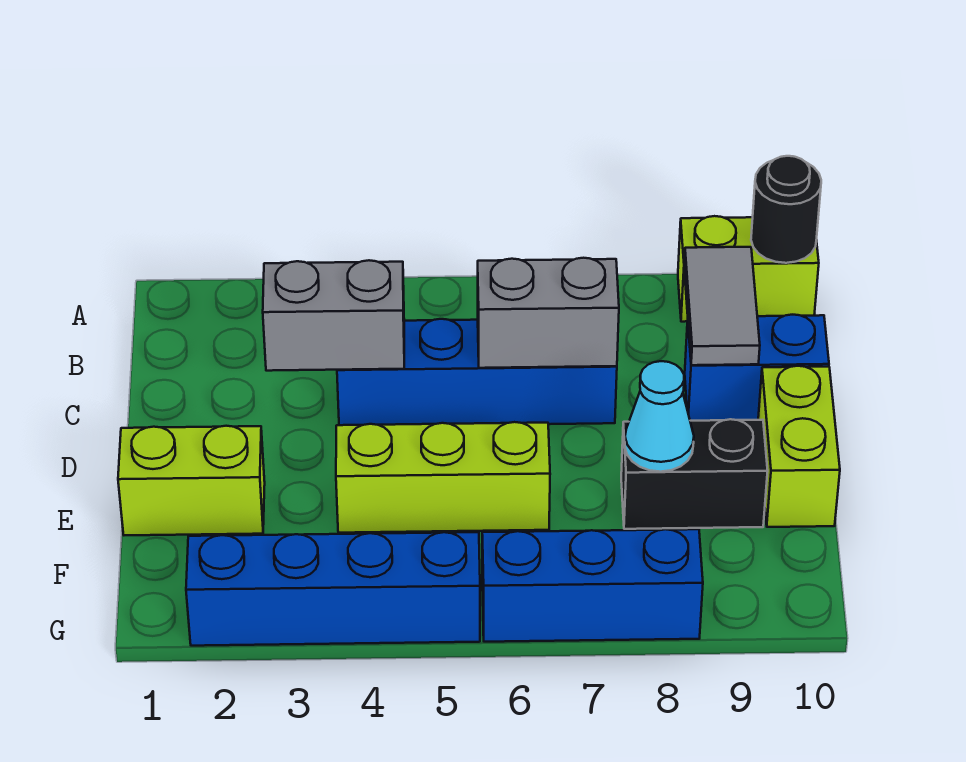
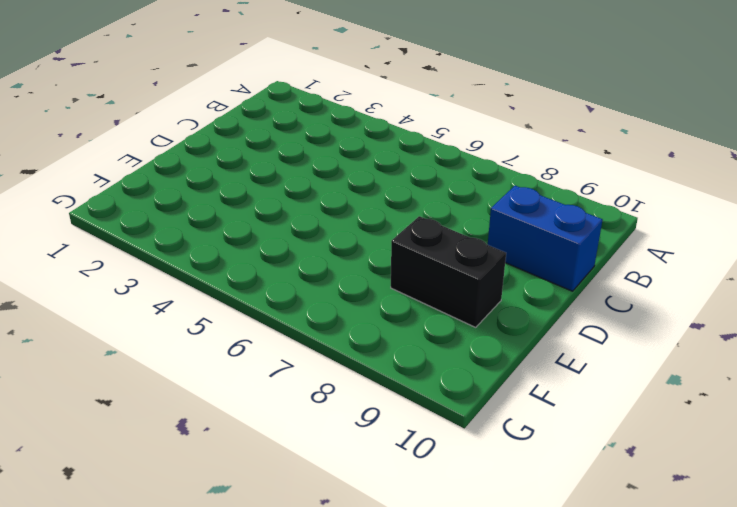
none -> lime 1x2 brick [678,216,819,322]
none -> blue 1x4 brick [337,319,617,425]
none -> lime 1x2 brick [758,366,840,527]

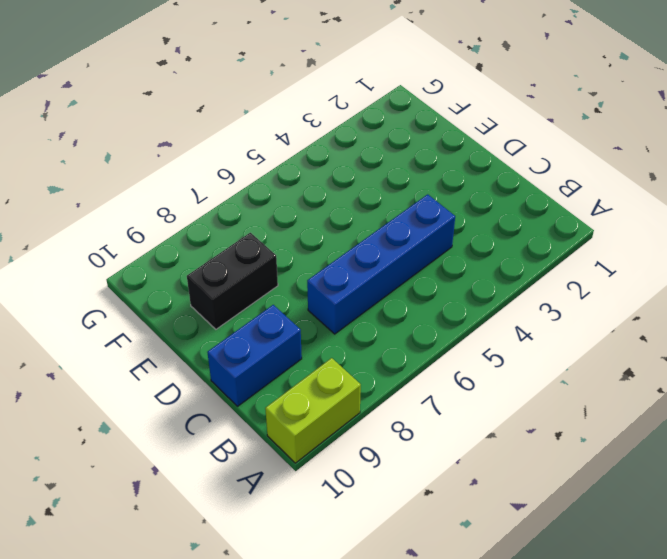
none -> lime 1x2 brick [758,366,840,527]
none -> lime 1x2 brick [118,426,265,535]
none -> lime 1x3 brick [336,422,550,533]

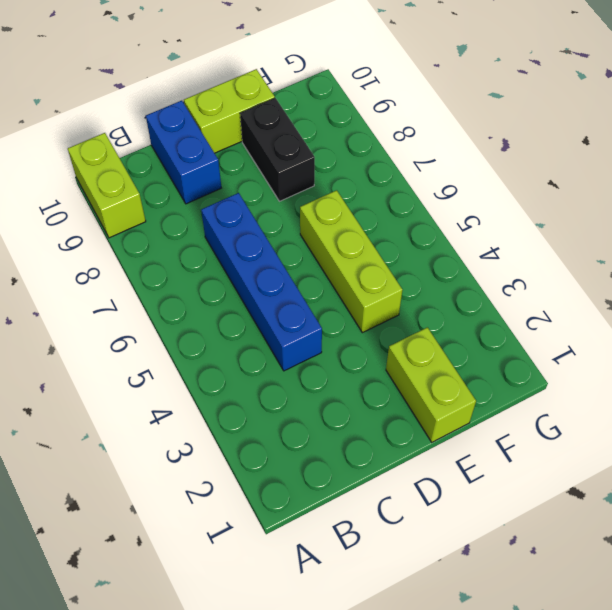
none -> blue 1x4 brick [186,532,480,646]
none -> blue 1x3 brick [482,529,703,642]
none -> black 1x1 round brick [751,156,821,263]

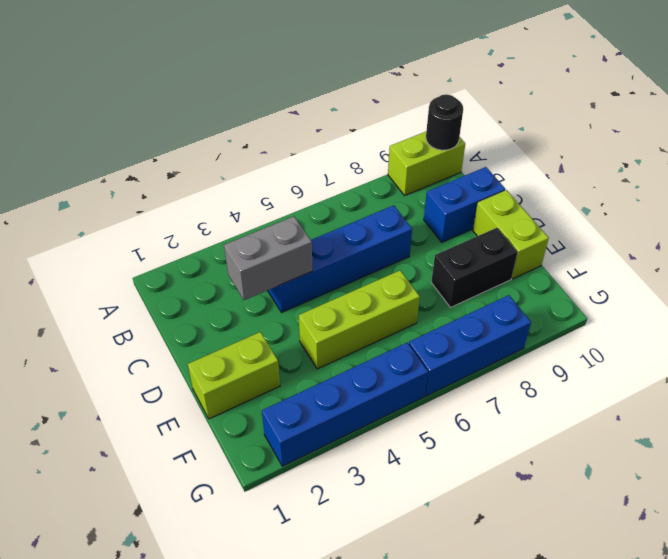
none -> grey 1x2 tile [684,247,760,365]
none -> grey 1x2 brick [478,258,619,368]
none -> cyan 1x1 cone [625,361,694,472]

